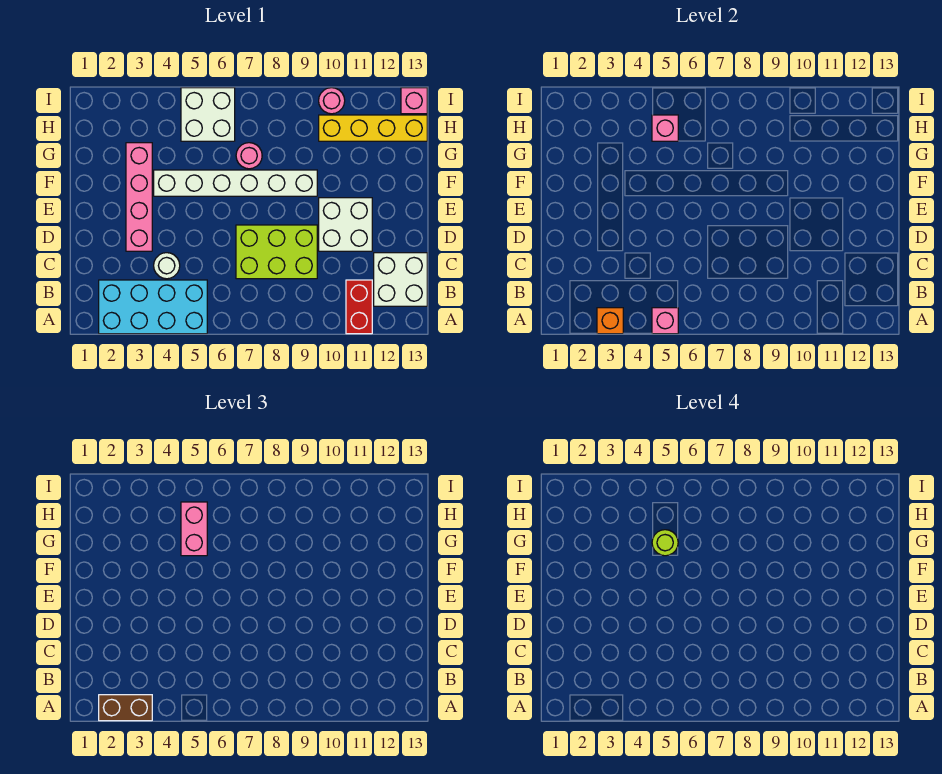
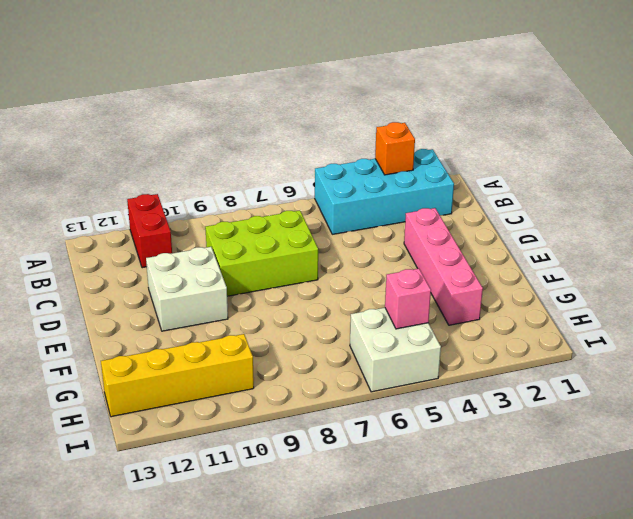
none -> white 2x2 brick [374,253,427,306]
none -> white 1x1 round brick [154,253,180,279]
none -> white 1x6 brick [154,170,317,196]

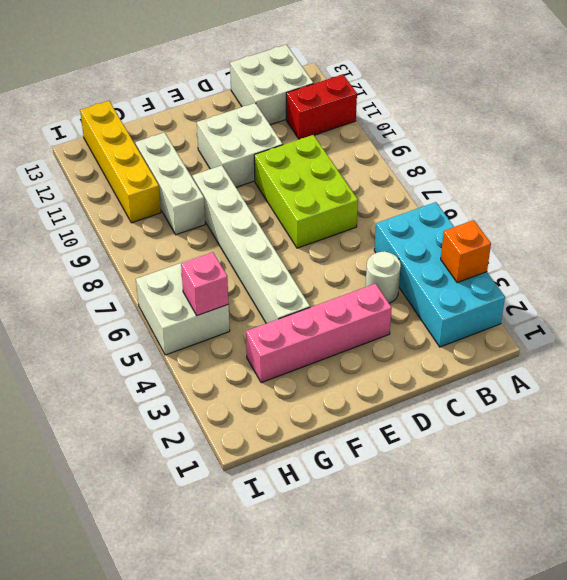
white 1x3 brick [135,132,205,235] -> none
none -> pink 1x1 round brick [236,143,262,169]
none -> pink 1x1 round brick [319,88,345,114]
none -> pink 1x1 brick [401,88,427,114]

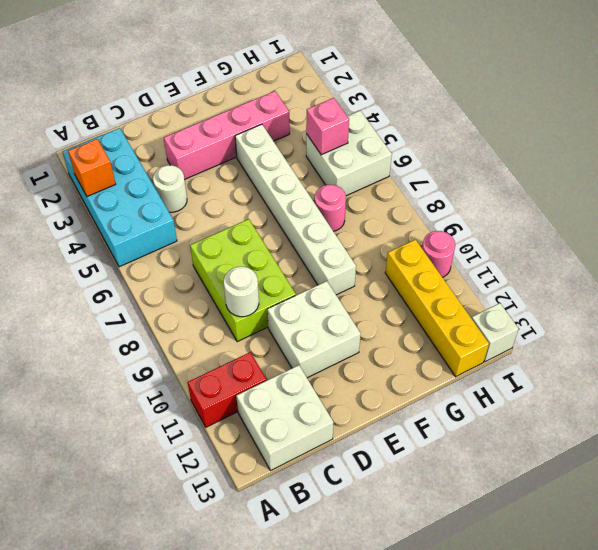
white 1x1 round brick [224,267,259,317] -> none
white 1x1 brick [472,303,519,362] -> pink 1x1 brick [401,88,427,114]
none -> pink 1x1 brick [652,308,678,334]
none -> brown 1x2 brick [99,695,152,721]
none -> pink 1x2 brick [181,502,207,556]

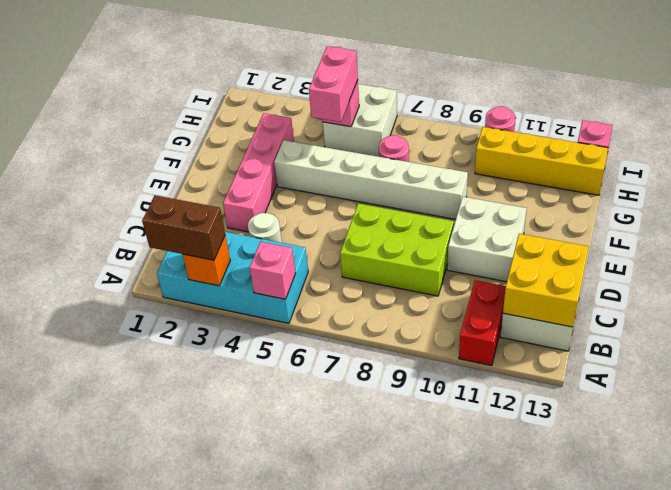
yellow 2x2 brick [503,234,588,327] -> none
none -> lime 1x1 round brick [652,530,678,556]

